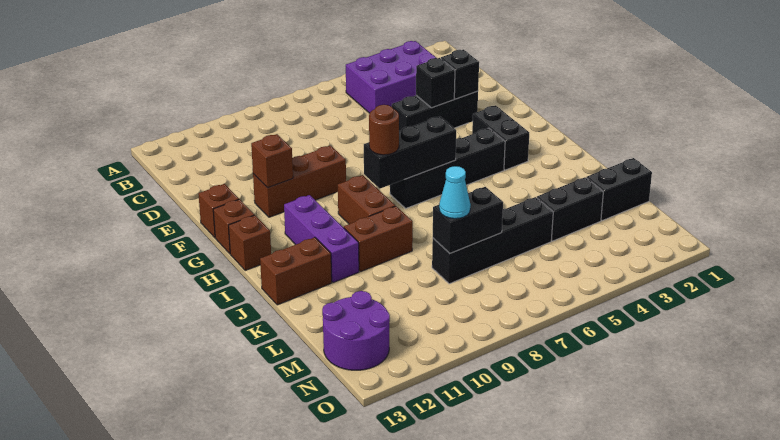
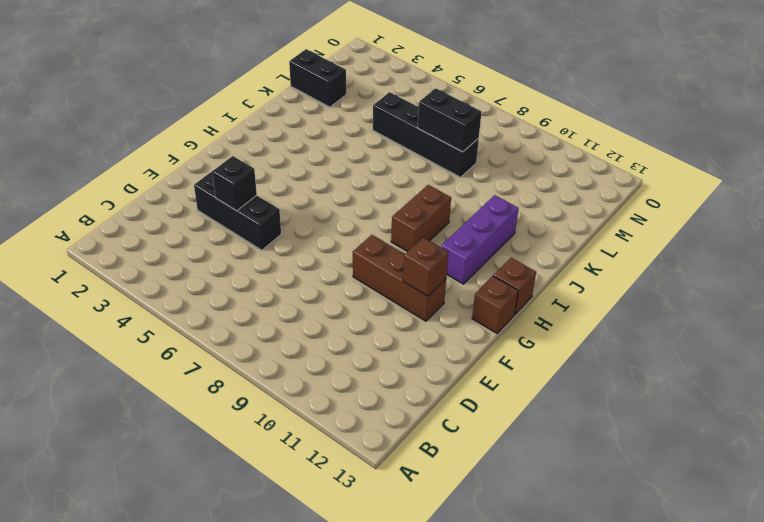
none -> purple 2x3 brick [346,41,436,113]
none -> brown 1x1 brick [199,184,239,238]
none -> black 1x2 brick [472,105,529,170]

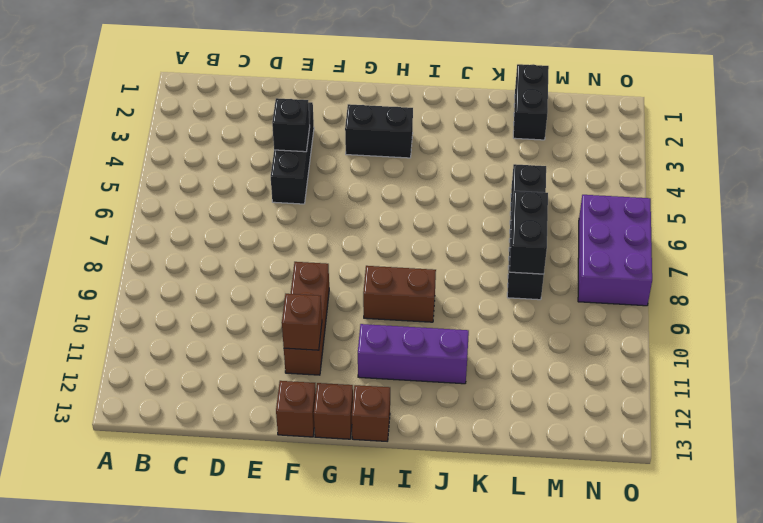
purple 2x3 brick [578,195,652,306] -> purple 2x3 brick moved to [346,41,436,113]
none -> black 1x4 brick [390,128,505,208]
none -> brown 1x2 brick [344,206,413,272]
none -> brown 1x2 brick [260,237,332,305]

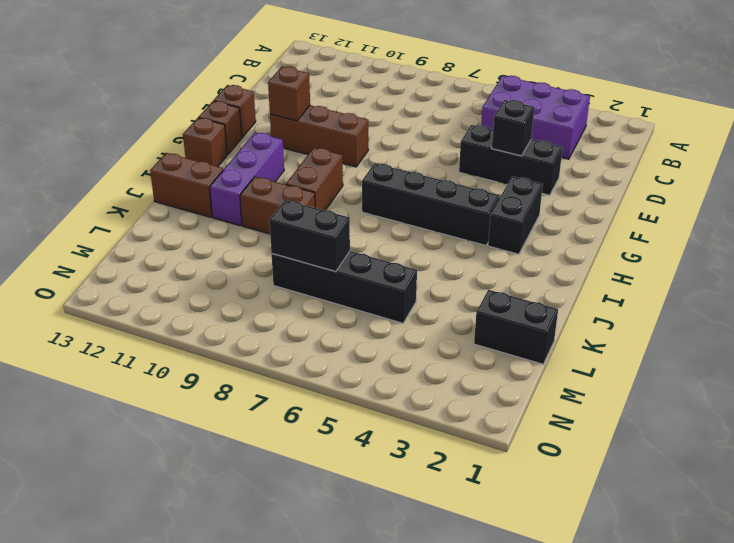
none -> black 1x2 brick [537,177,603,241]
none -> purple 2x2 round brick [322,291,390,370]
none -> black 1x1 brick [441,49,479,99]

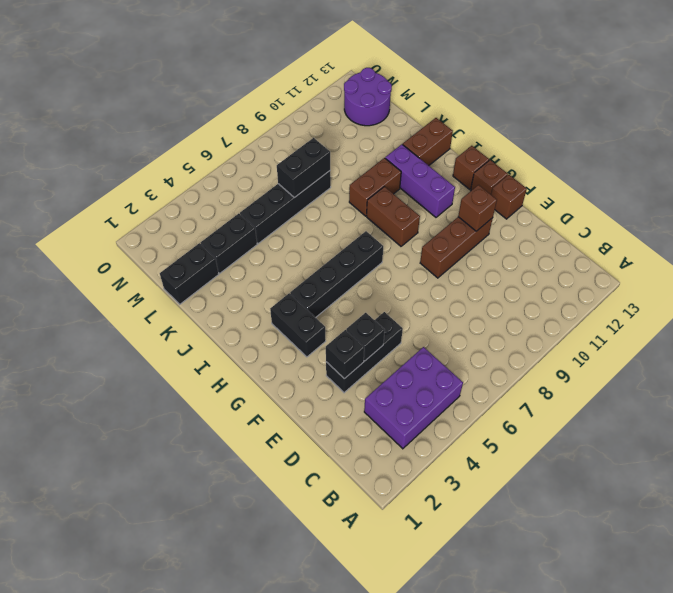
none -> black 1x3 brick [364,117,456,189]
none -> brown 1x1 round brick [369,105,399,155]
none -> cyan 1x1 cone [439,166,471,219]

